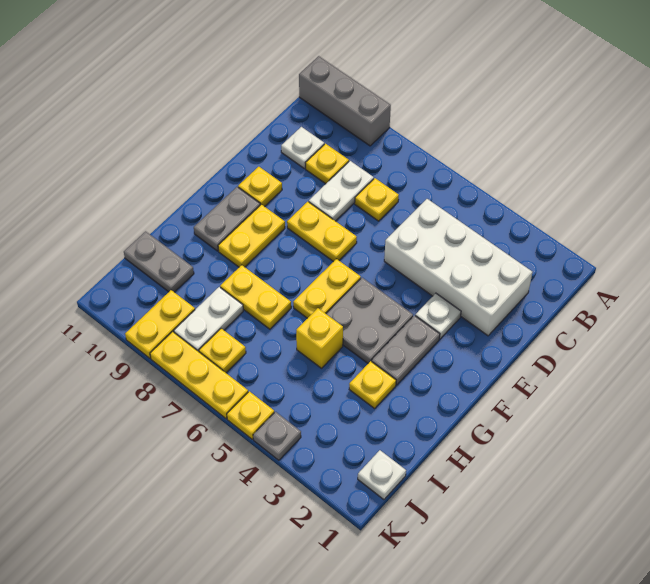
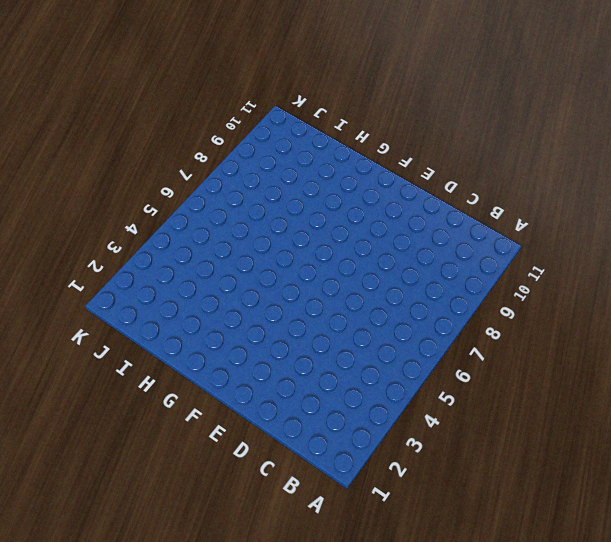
none -> grey 1x3 brick [299,56,391,146]
none -> white 2x4 brick [384,199,532,336]
none -> yellow 1x1 plate [355,178,399,221]

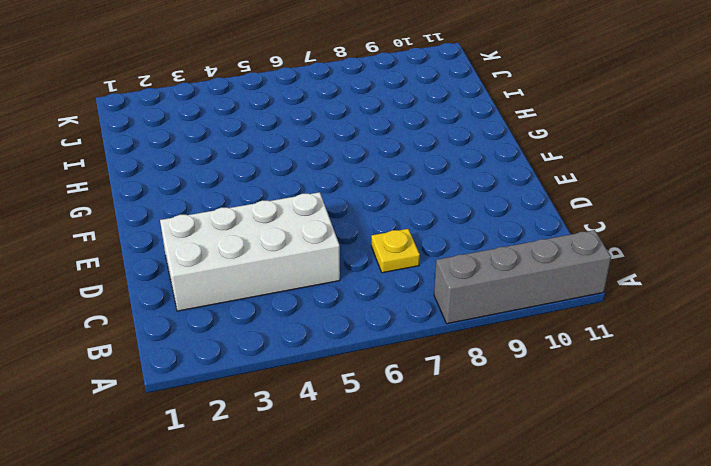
grey 1x4 brick [434,230,611,324] -> grey 1x3 brick [299,56,391,146]
none -> white 1x2 plate [309,161,374,221]
none -> yellow 1x1 plate [306,144,349,184]
none -> white 1x1 plate [281,127,324,169]

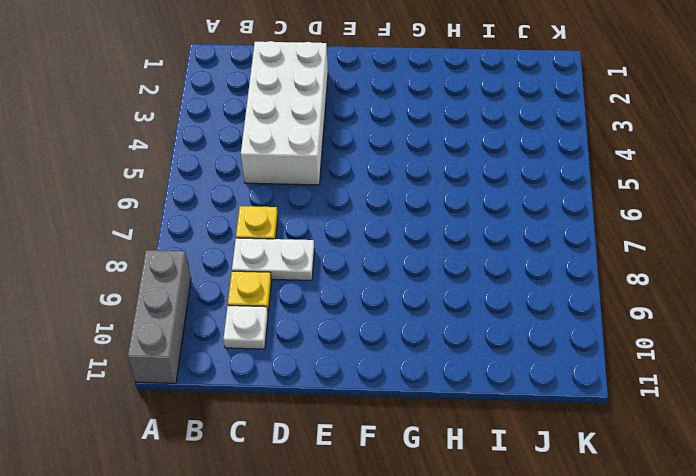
none -> white 1x1 plate [415,293,461,339]
none -> yellow 1x2 plate [287,202,357,262]
none -> yellow 1x1 plate [238,167,282,207]

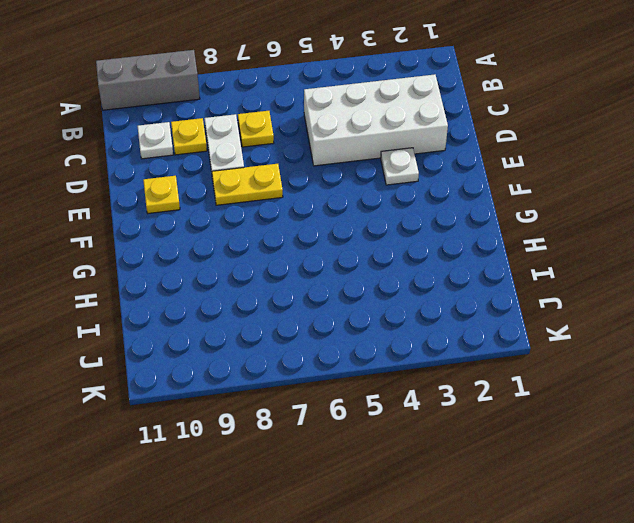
none -> grey 1x2 plate [372,316,440,385]
none -> grey 2x2 plate [326,278,413,363]
none -> yellow 1x2 plate [293,259,361,318]

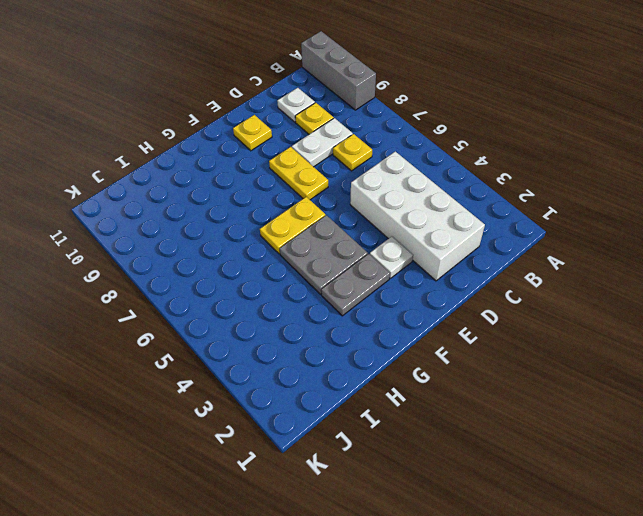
none -> yellow 1x2 plate [218,204,285,267]
none -> grey 1x2 plate [194,187,260,251]
none -> yellow 1x1 plate [349,361,396,409]

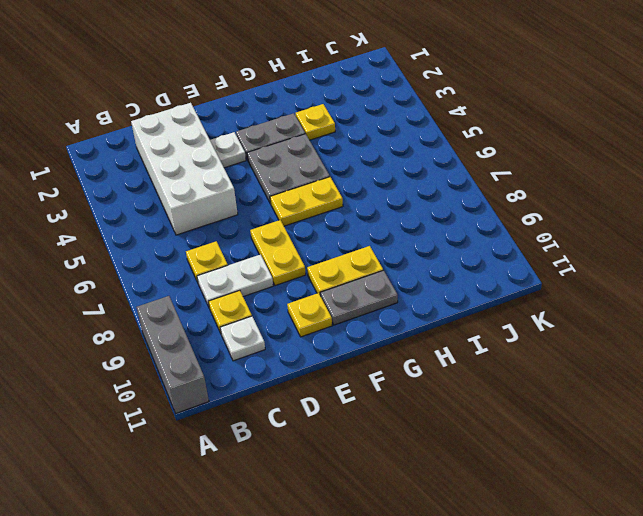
none -> yellow 1x1 brick [296,308,343,368]
none -> yellow 1x2 plate [220,265,291,329]
none -> white 1x2 plate [174,287,243,352]

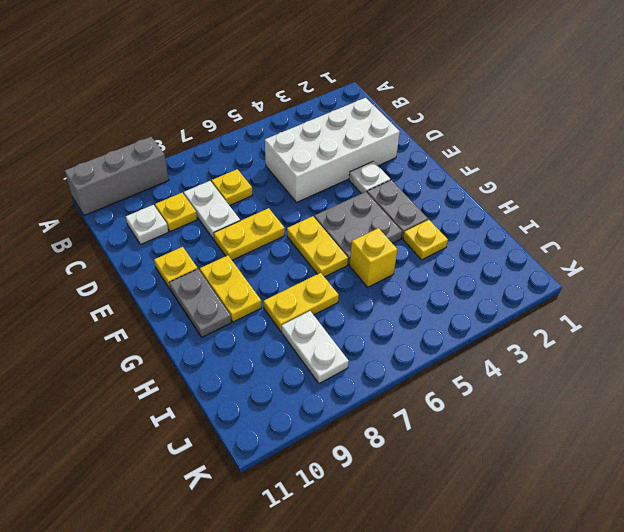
none -> grey 1x2 plate [124,231,194,292]
none -> white 1x1 plate [358,450,406,500]
none -> yellow 1x1 plate [199,328,246,373]

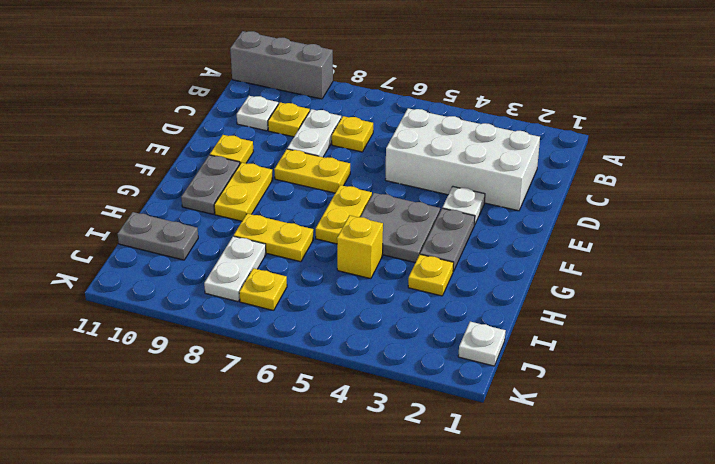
none -> yellow 1x2 plate [125,290,195,358]
none -> grey 1x1 plate [253,412,301,460]
none -> yellow 1x1 plate [227,391,274,439]

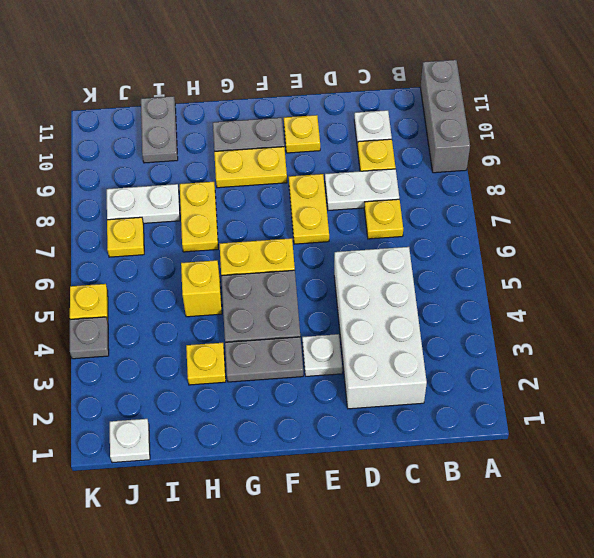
none -> yellow 1x2 plate [125,290,195,358]
none -> yellow 1x3 plate [150,332,248,419]

